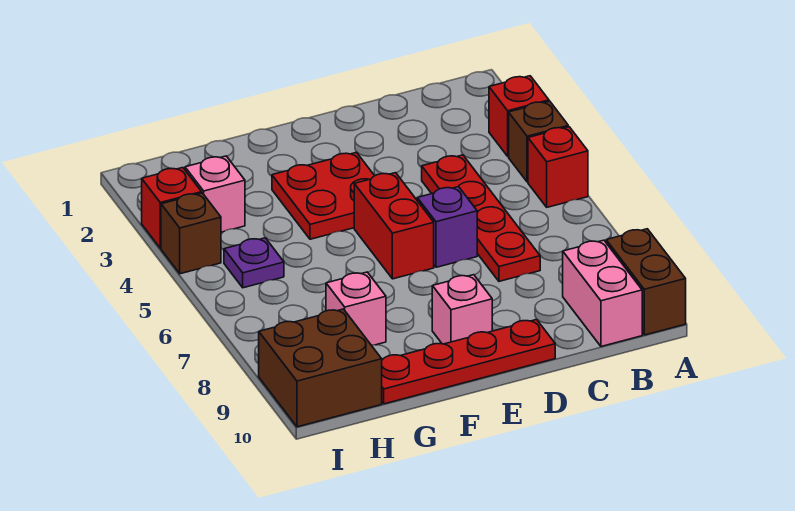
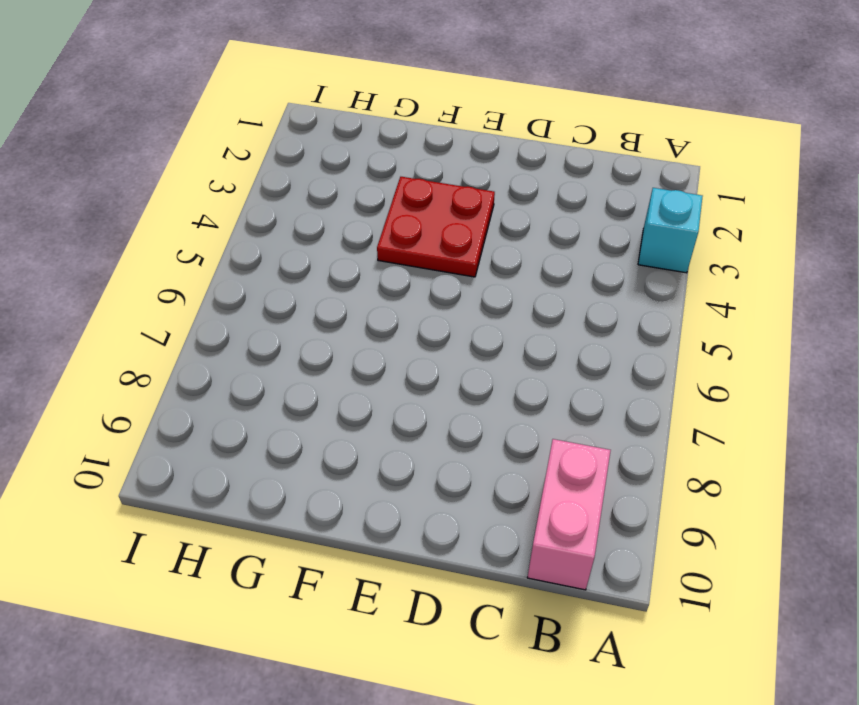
cyan 1x1 brick [638,188,703,273] -> red 1x1 brick [489,76,549,156]
none -> brown 1x1 brick [509,101,568,182]
none -> red 1x1 brick [528,127,588,207]
none -> brown 1x2 brick [606,229,686,335]

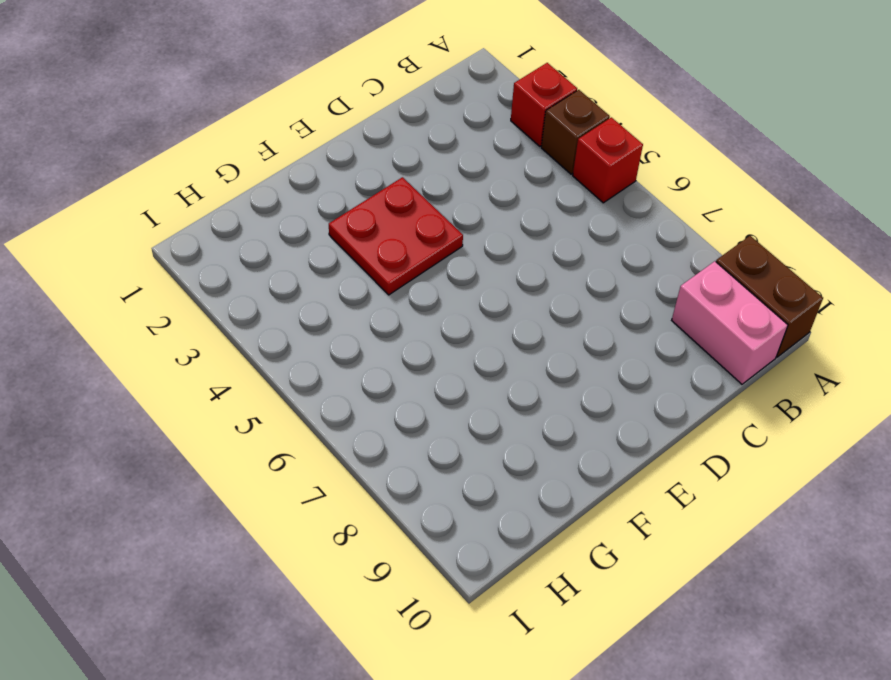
none -> red 1x4 plate [422,155,540,281]
none -> purple 1x1 brick [417,187,477,267]
none -> red 1x4 plate [382,320,555,404]

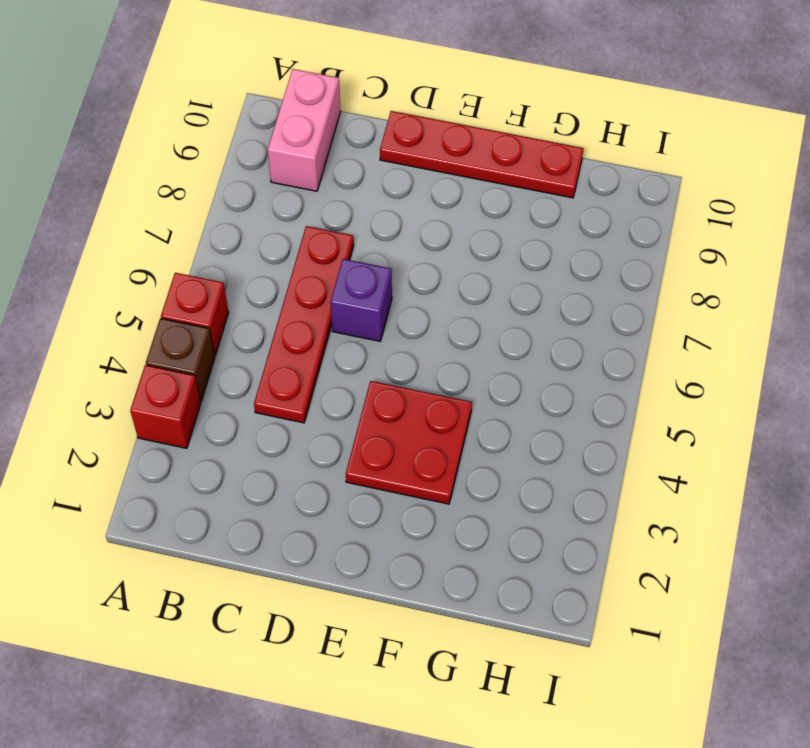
none -> brown 1x2 brick [606,229,686,335]
none -> red 1x2 brick [354,173,434,279]
none -> pink 1x1 brick [432,275,492,344]

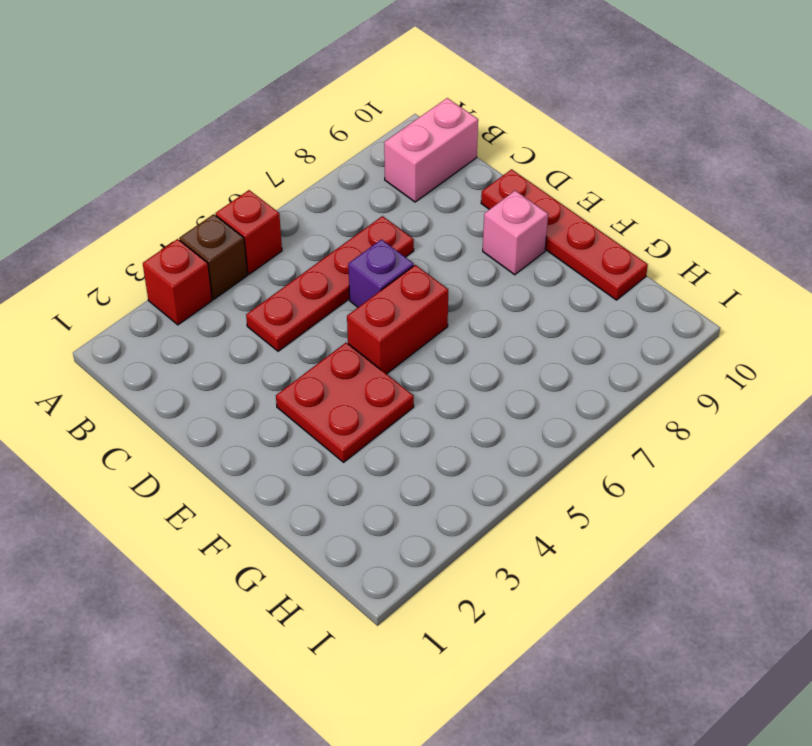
none -> brown 1x2 brick [606,229,686,335]
none -> pink 1x1 brick [326,272,386,345]
none -> pink 1x1 brick [185,156,245,232]

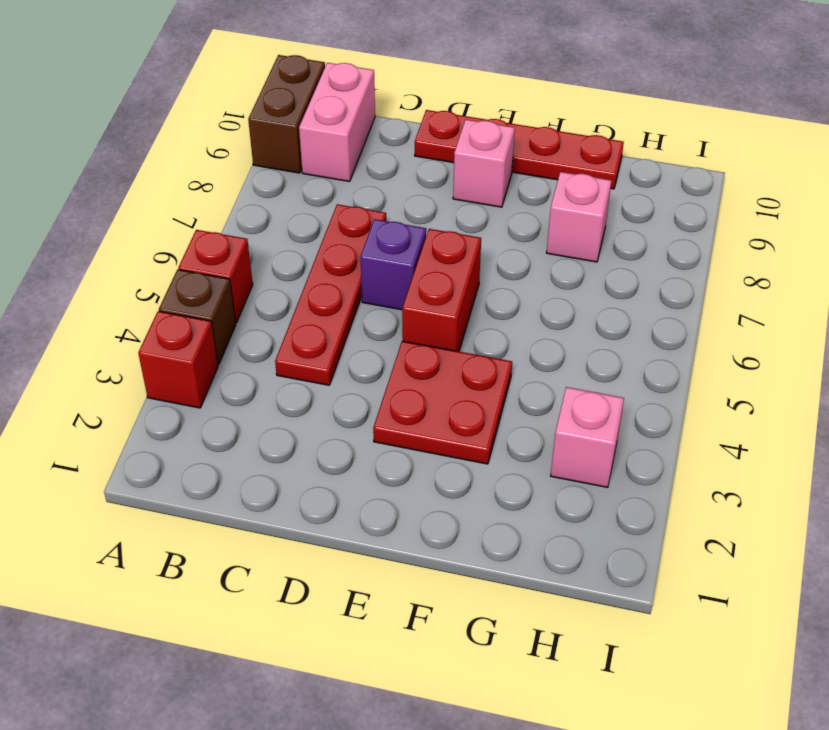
none -> purple 1x1 plate [224,238,284,288]
none -> brown 2x2 brick [259,309,382,427]
none -> red 1x1 brick [142,168,202,248]

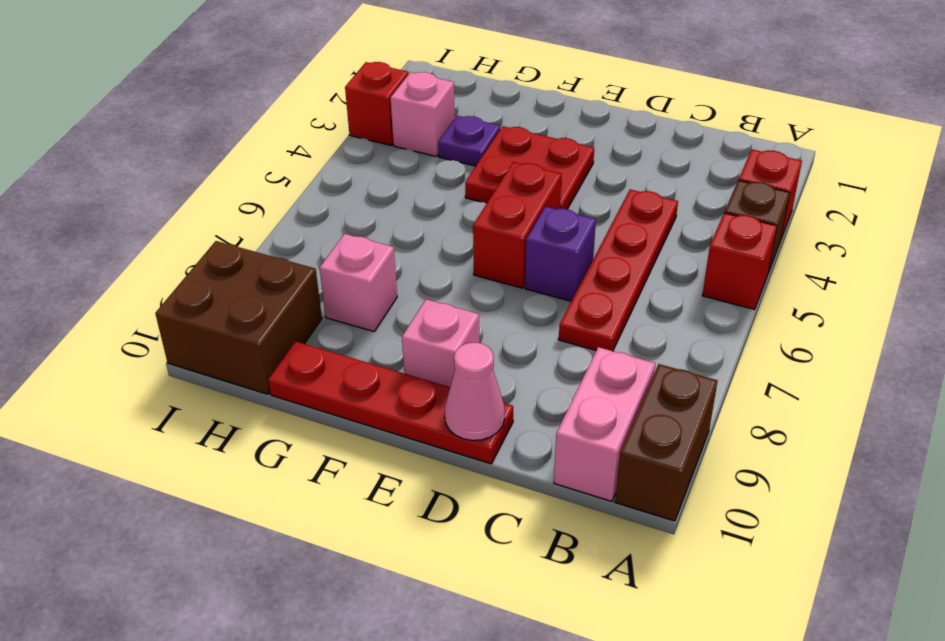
pink 1x1 cone [445,343,505,440] -> none
purple 1x1 plate [438,116,500,166] -> purple 1x1 plate moved to [224,238,284,288]
none -> brown 1x1 brick [161,193,221,274]

